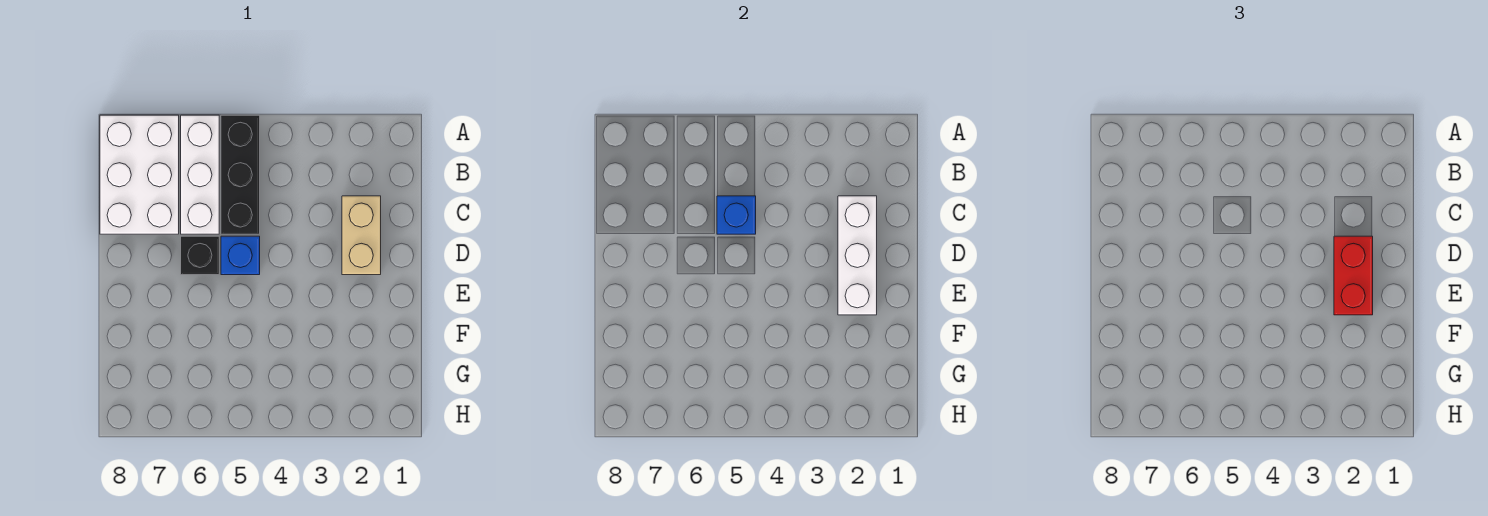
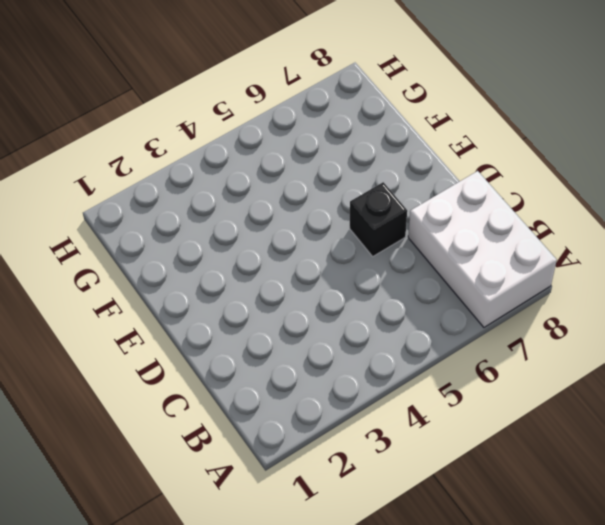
none -> black 1x3 brick [221,115,260,234]
none -> white 1x3 brick [181,115,219,234]

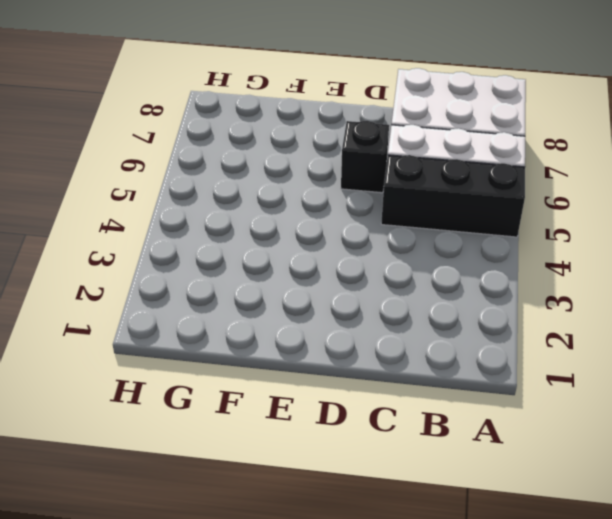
none -> tan 1x2 brick [342,196,381,275]
none -> blue 1x1 brick [221,236,260,275]

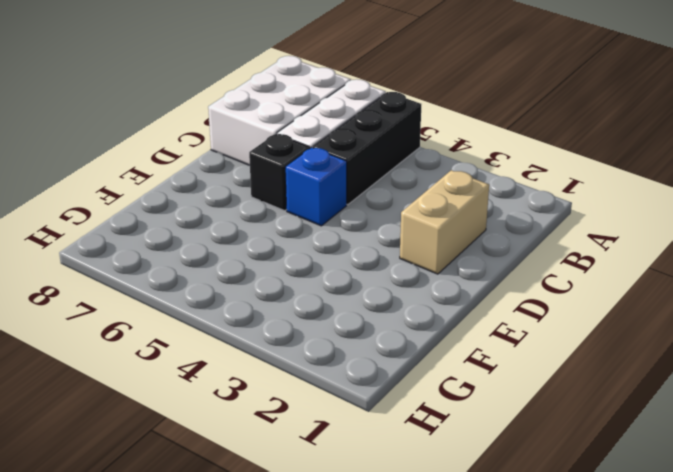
none -> white 1x3 brick [838,196,877,315]
none -> blue 1x1 brick [717,196,756,234]

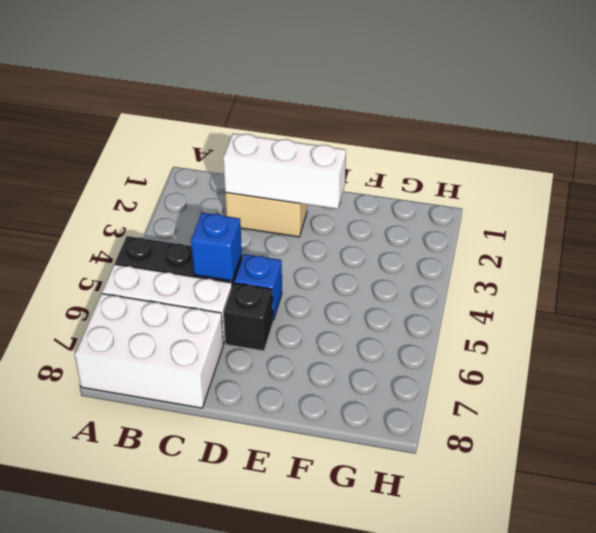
none -> red 1x2 brick [1334,236,1373,315]

